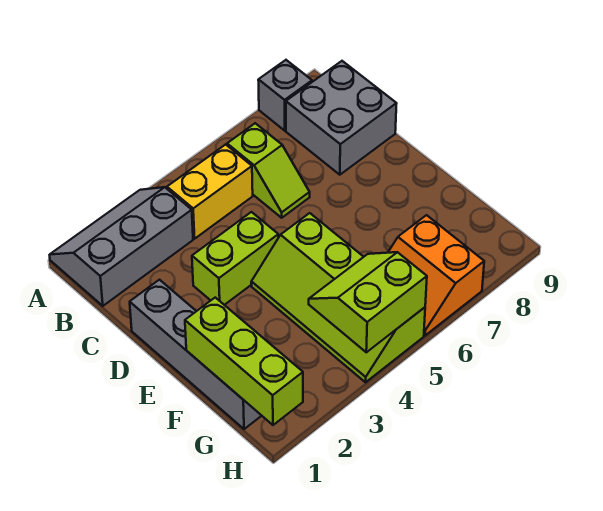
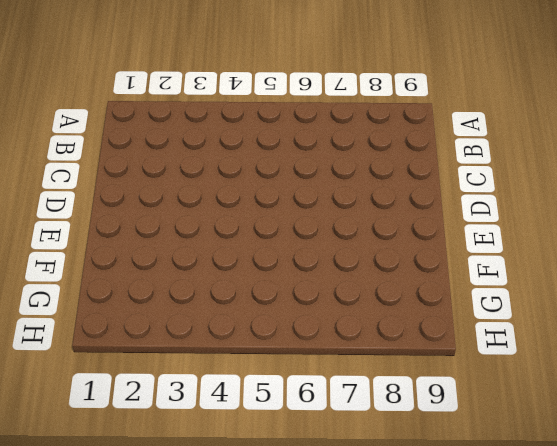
none -> grey 2x3 slope [50,187,193,306]
none -> grey 1x1 brick [258,60,312,131]

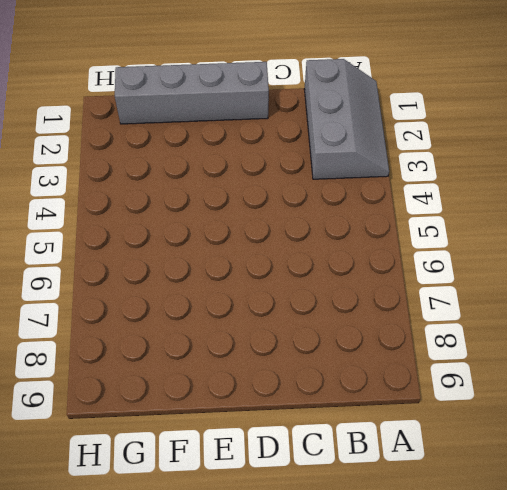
none -> grey 1x1 brick [258,60,312,131]
none -> yellow 1x2 brick [167,145,253,239]

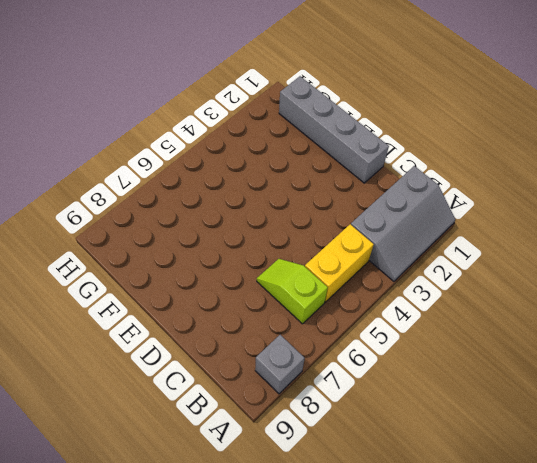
none -> grey 2x2 brick [286,61,397,175]
none -> lime 1x2 brick [192,212,278,305]

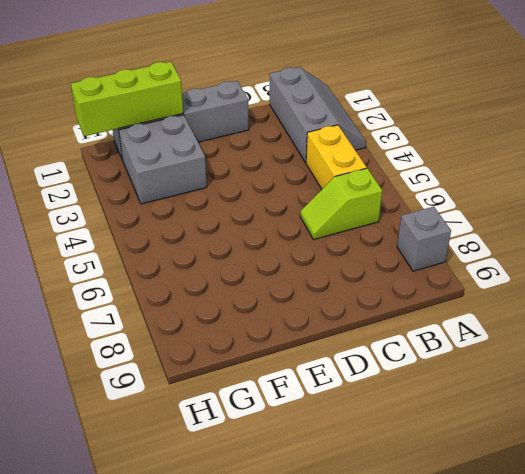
grey 2x2 brick [119,115,207,204] -> grey 2x2 brick moved to [286,61,397,175]
none -> lime 1x2 brick [192,212,278,305]
none -> lime 2x4 slope [251,213,425,382]

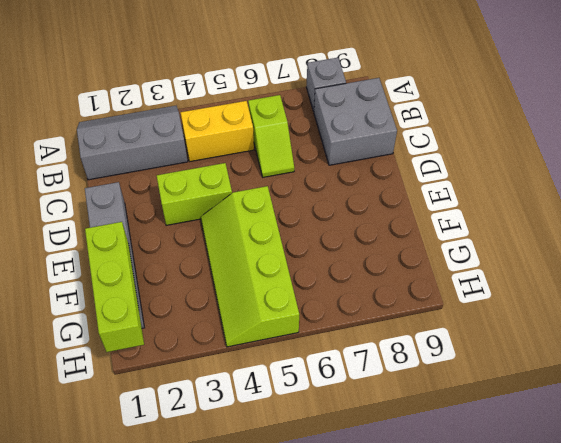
none -> orange 2x2 slope [388,215,484,335]
none -> lime 2x2 slope [309,252,427,352]

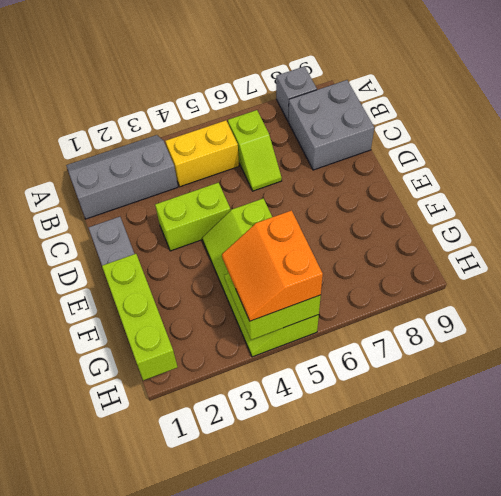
orange 2x2 slope [222,210,323,321] -> orange 2x2 slope moved to [388,215,484,335]

